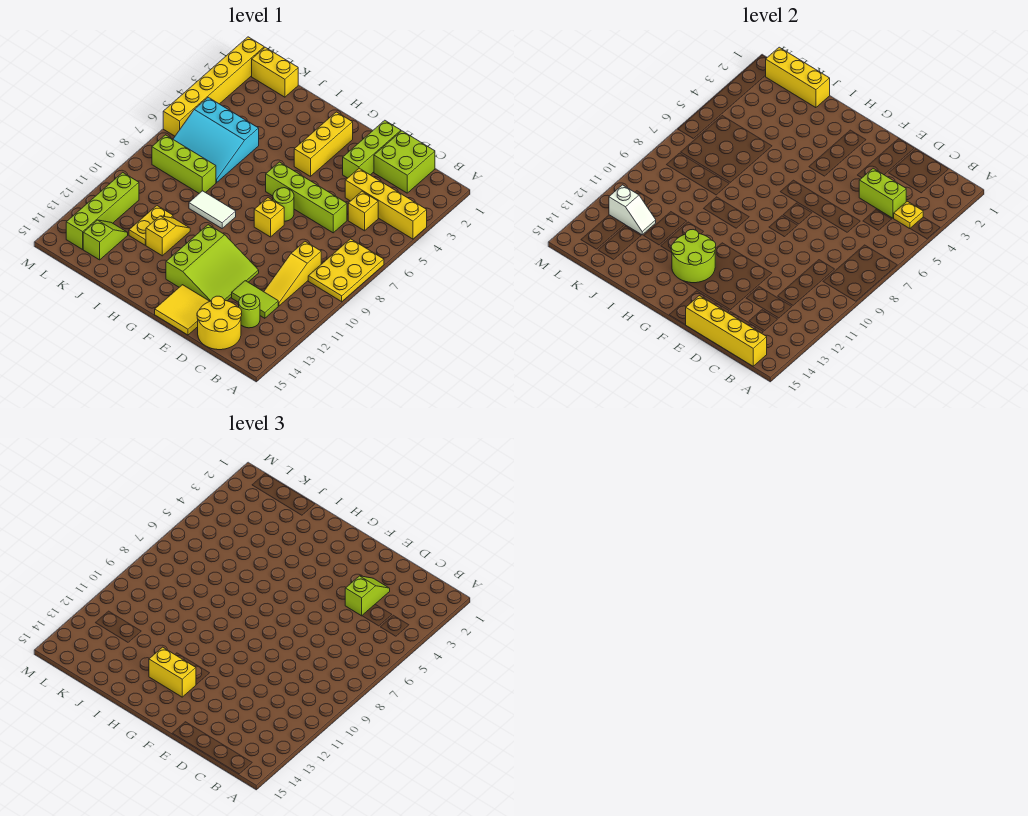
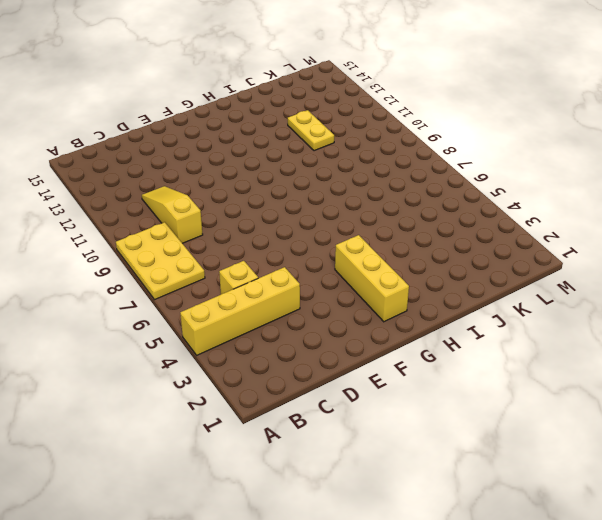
none -> lime 2x2 brick [374,131,435,193]
none -> lime 1x2 tile [232,281,278,318]
none -> lime 1x1 round brick [239,294,260,328]
none -> yellow 2x2 round brick [197,296,242,350]

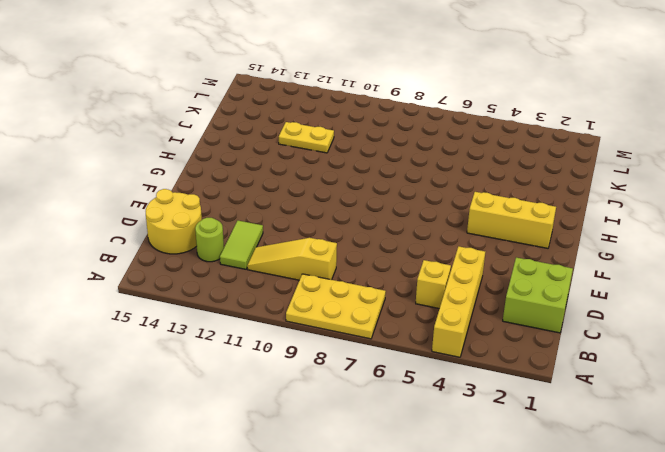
none -> lime 1x4 brick [266,162,347,233]
none -> lime 1x3 brick [343,120,401,178]
none -> lime 3x3 slope [166,225,259,301]
none -> yellow 2x2 tile [155,285,210,335]

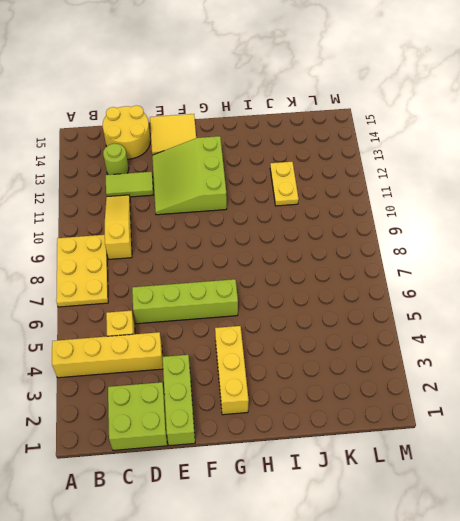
none -> lime 1x1 round brick [273,188,294,221]
none -> yellow 1x1 brick [254,198,284,237]
none -> white 1x2 tile [189,191,236,228]
none -> yellow 1x2 slope [146,216,190,256]

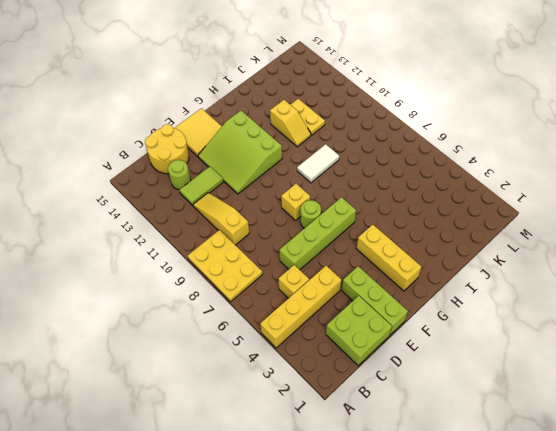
none -> cyan 3x3 slope [173,97,259,183]
none -> lime 1x3 brick [152,135,216,193]
none -> yellow 1x2 brick [252,47,298,97]
none -> lime 1x2 slope [83,220,128,260]

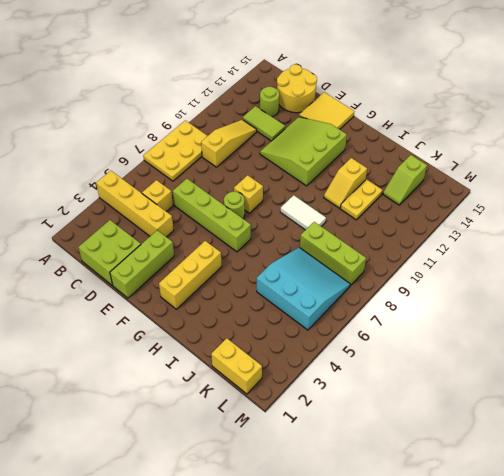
none -> lime 1x4 brick [66,172,139,249]
none -> yellow 1x6 brick [163,37,264,136]
none -> yellow 1x1 plate [894,201,923,229]
none -> yellow 1x4 brick [686,296,767,366]

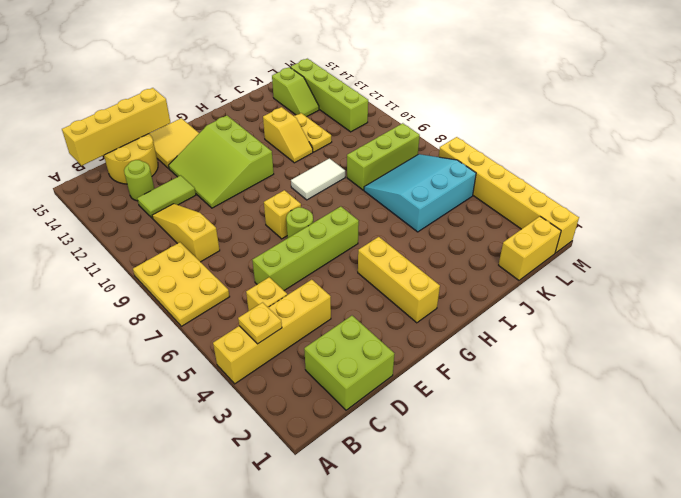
none -> lime 1x3 brick [343,120,401,178]
none -> lime 1x2 brick [859,168,906,218]
none -> lime 2x2 round brick [671,230,716,283]
none -> yellow 1x3 brick [766,47,830,108]

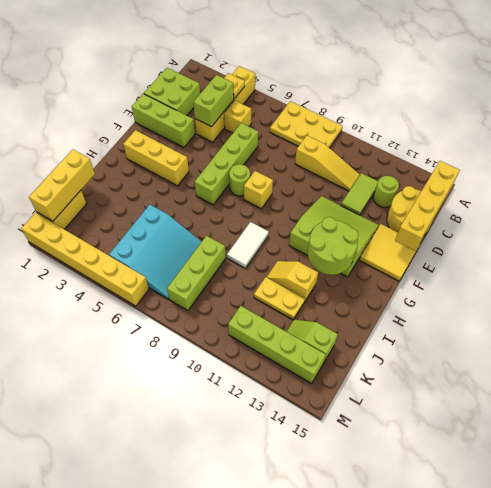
none -> white 1x2 slope [609,185,656,235]
none -> lime 1x2 slope [345,576,390,616]
none -> yellow 1x2 brick [149,647,196,697]

